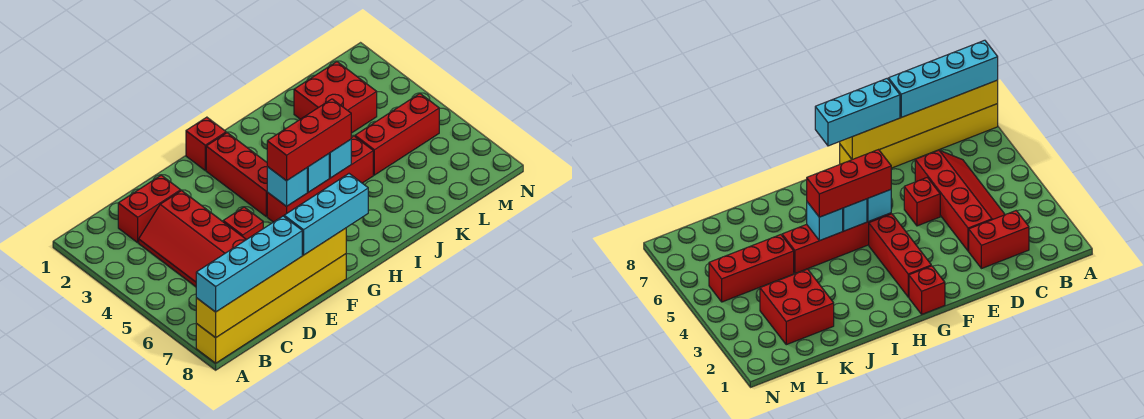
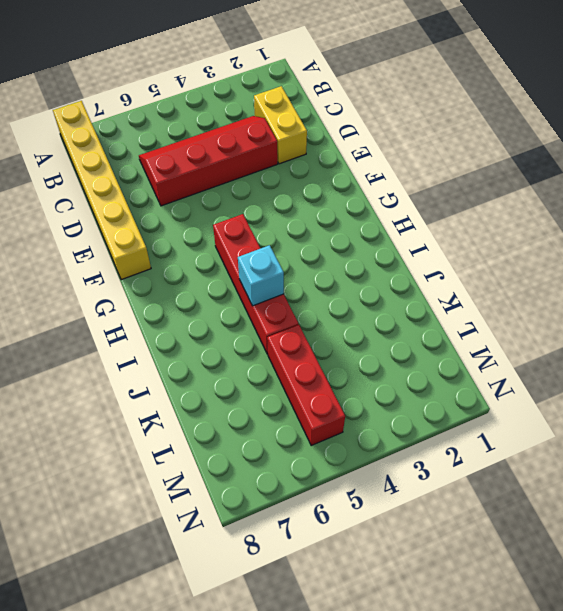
yellow 1x2 brick [254,86,307,164] -> red 1x2 brick [118,175,181,242]
none -> red 1x1 brick [223,207,263,240]
none -> red 1x1 brick [186,117,226,170]
none -> red 1x3 brick [206,133,267,216]

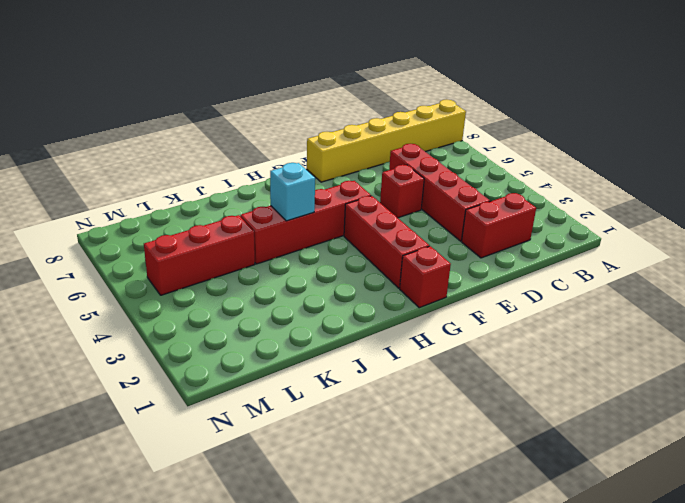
none -> red 2x2 brick [294,62,377,133]
none -> yellow 1x6 brick [196,228,346,338]
none -> cyan 1x1 brick [267,167,307,206]

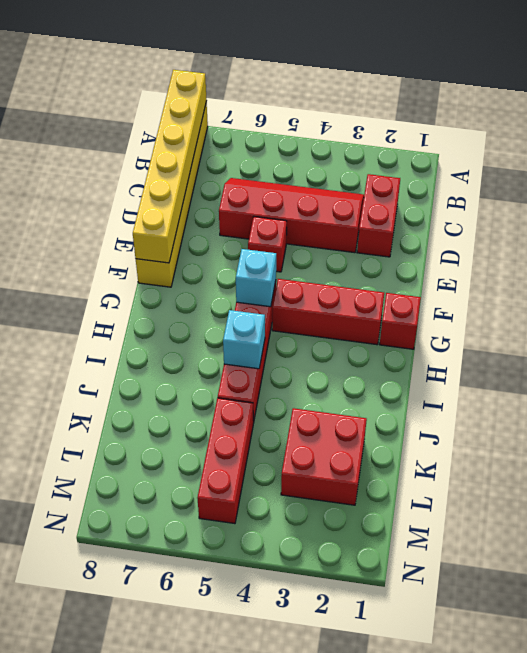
none -> cyan 1x1 brick [307,154,329,192]
none -> cyan 1x4 brick [196,216,302,312]
none -> cyan 1x3 brick [284,174,368,255]

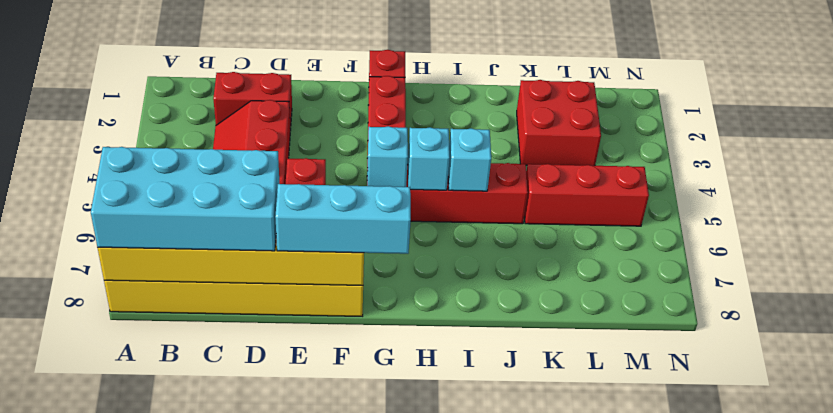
cyan 2x4 brick [91,147,280,251] -> cyan 1x4 brick [196,216,302,312]
none -> red 1x3 brick [267,99,351,181]

